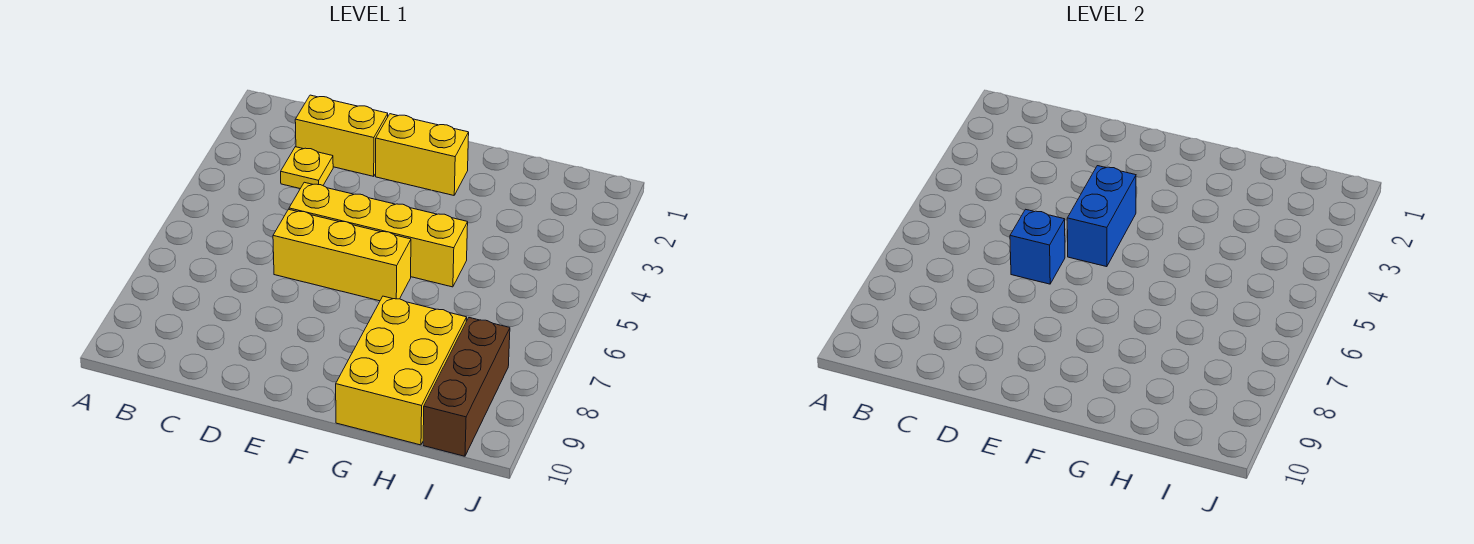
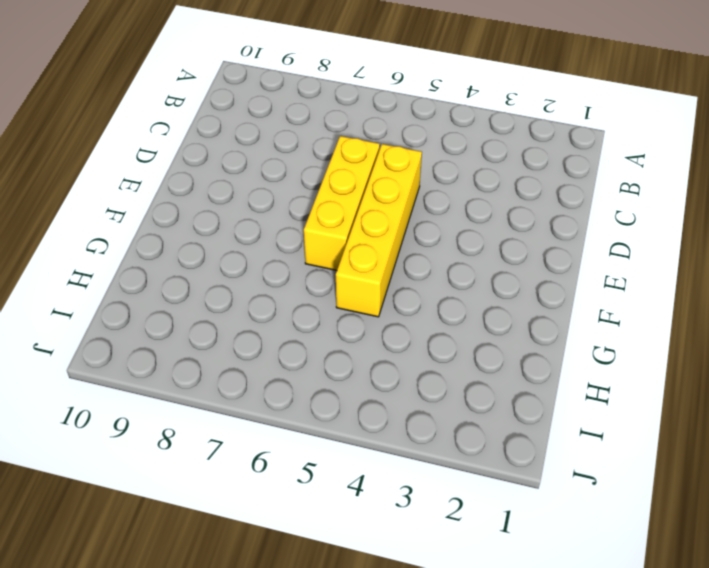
none -> yellow 1x2 brick [295,95,388,176]
none -> yellow 1x1 plate [281,147,333,189]

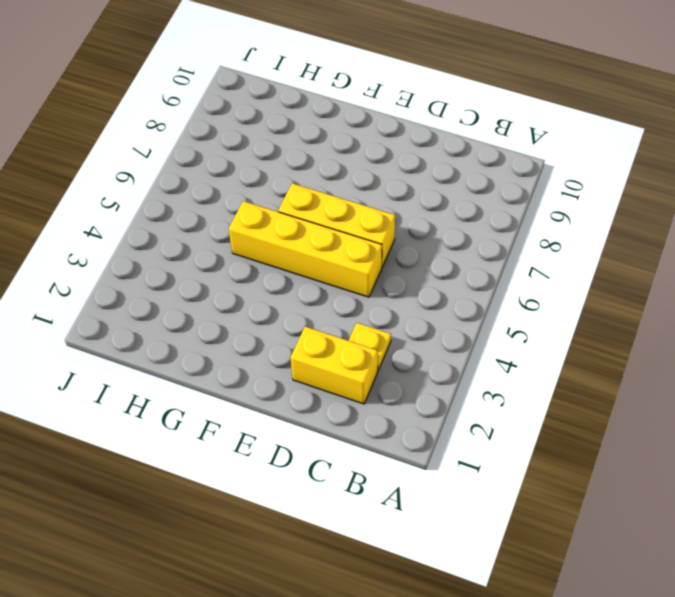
none -> yellow 1x2 brick [376,114,469,195]
none -> yellow 2x3 brick [336,296,467,445]

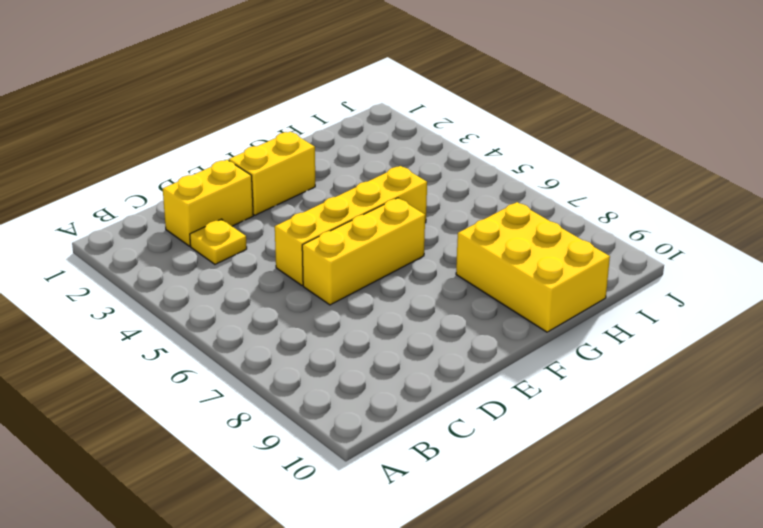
none -> brown 1x3 brick [423,318,510,456]
none -> blue 1x1 brick [1010,209,1065,284]

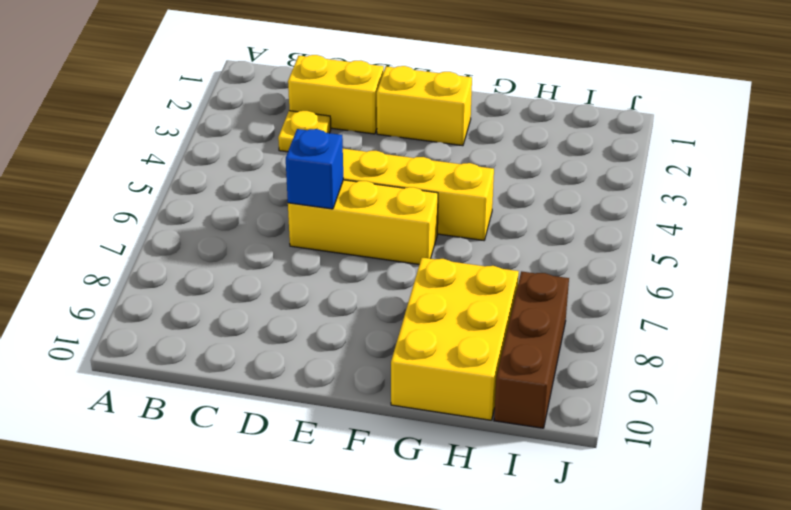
none -> blue 1x2 brick [1067,166,1136,267]

